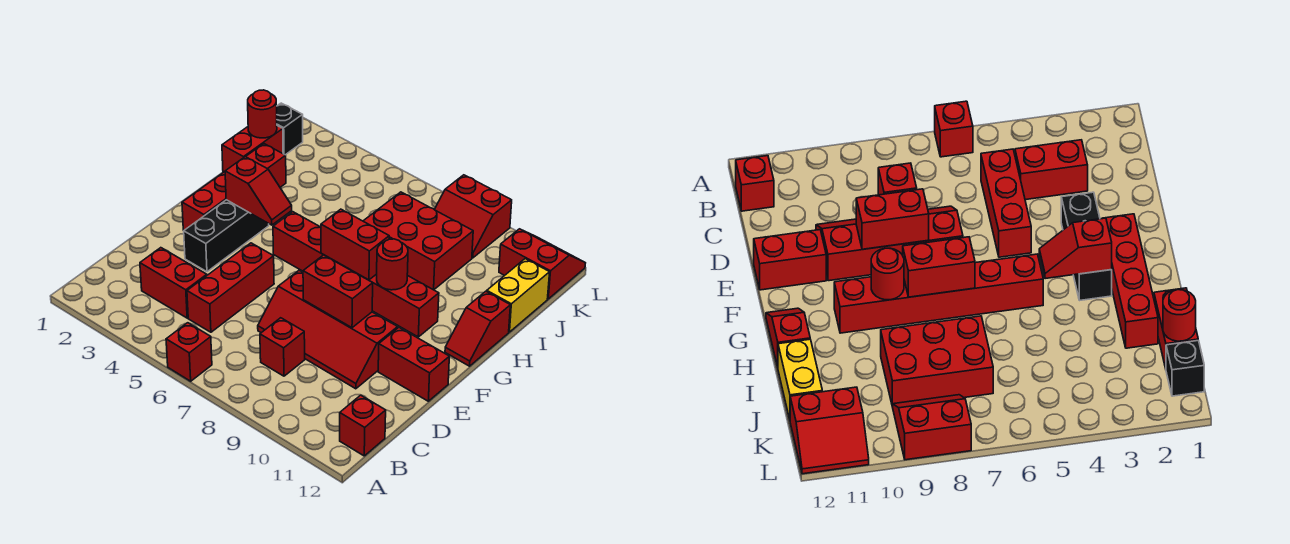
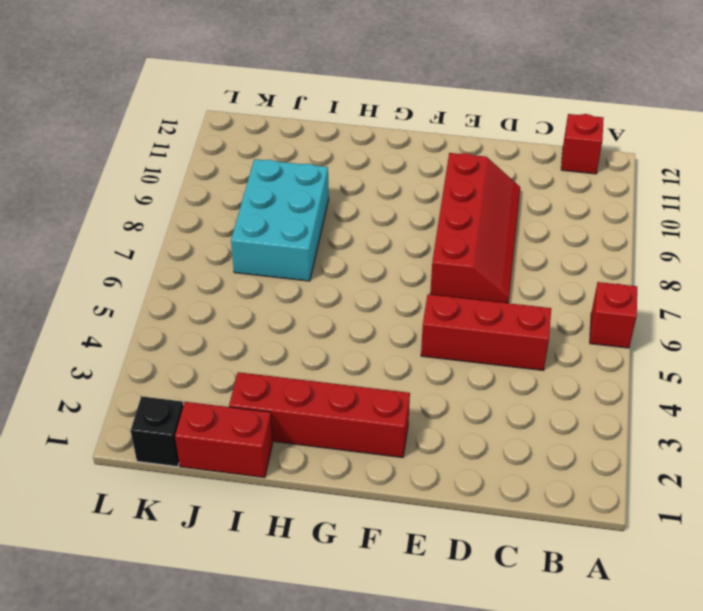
cyan 2x3 brick [231,159,329,281] -> red 2x3 brick [363,192,473,290]
none -> red 1x2 brick [140,248,207,318]
none -> red 1x1 brick [260,318,305,376]
none -> black 1x3 brick [184,200,269,272]

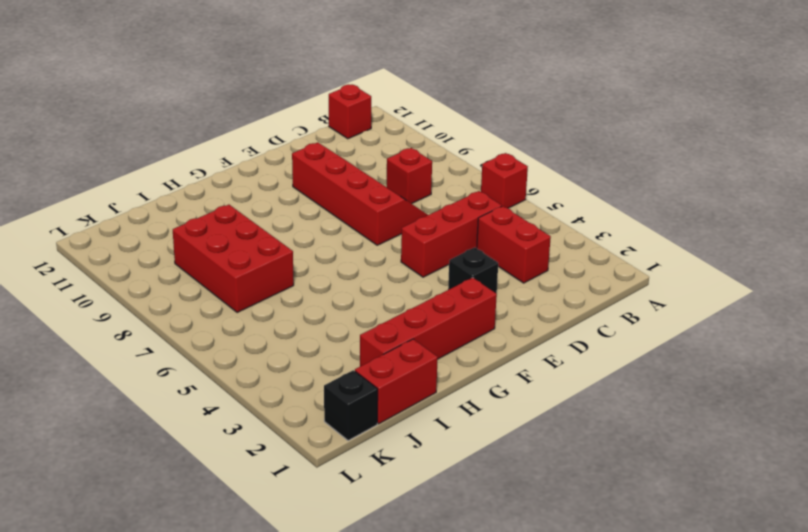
black 1x1 brick [448,247,498,294] -> black 1x3 brick [184,200,269,272]
none -> red 1x2 brick [378,328,449,401]
none -> red 1x6 brick [273,212,439,337]
none -> red 1x2 slope [445,291,510,366]

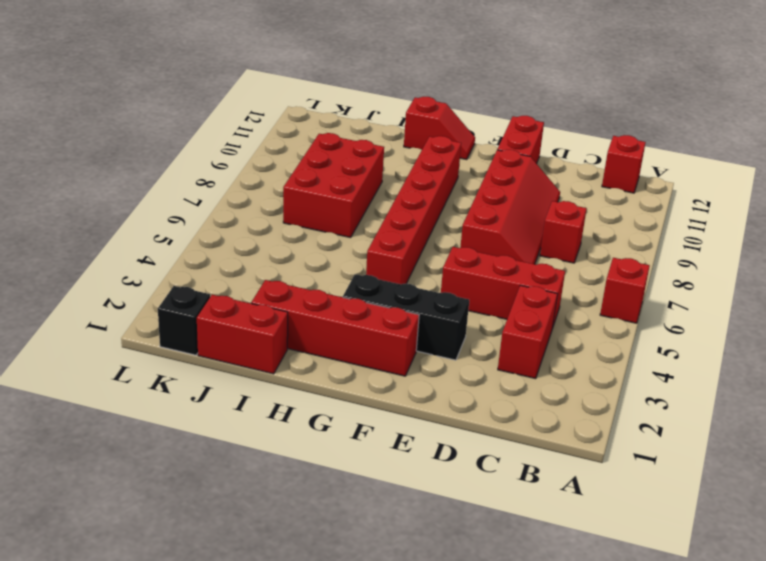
none -> yellow 1x2 brick [487,259,550,332]
none -> red 2x2 slope [434,175,512,258]
none -> red 2x2 slope [499,229,585,299]

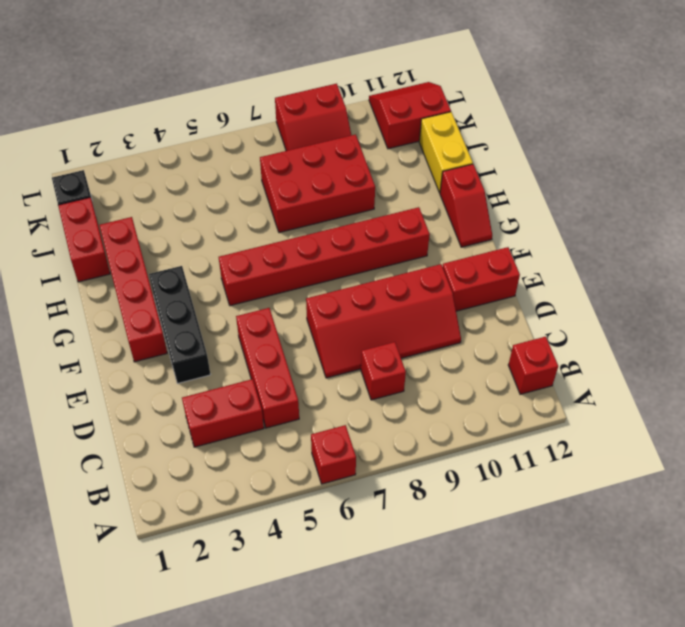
none -> red 1x2 brick [303,255,373,328]
none -> red 1x2 slope [225,157,292,225]
none -> red 1x2 brick [321,209,389,280]

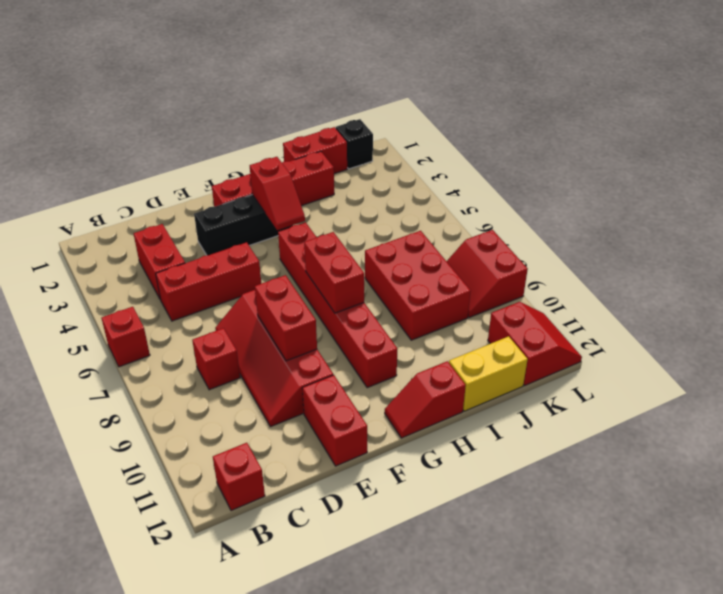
none -> red 1x1 round brick [377,239,408,290]
none -> red 1x1 round brick [248,90,277,138]

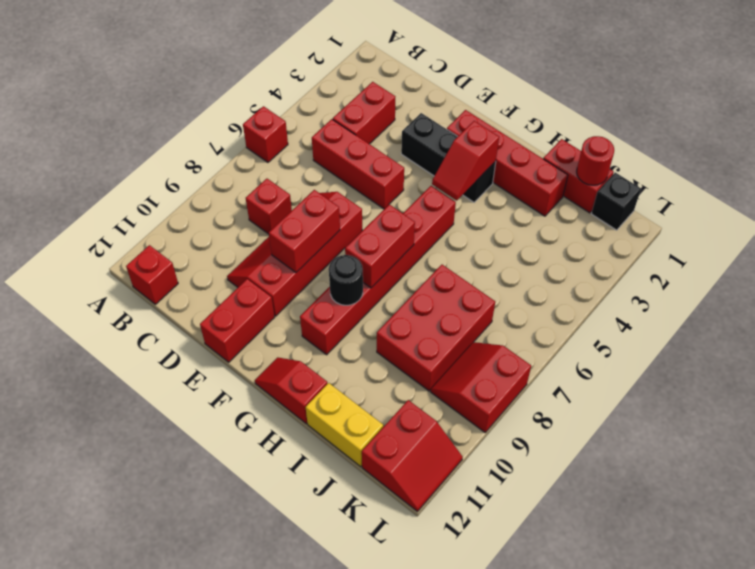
black 1x1 round brick [329,255,363,305] -> red 1x1 round brick [377,239,408,290]

